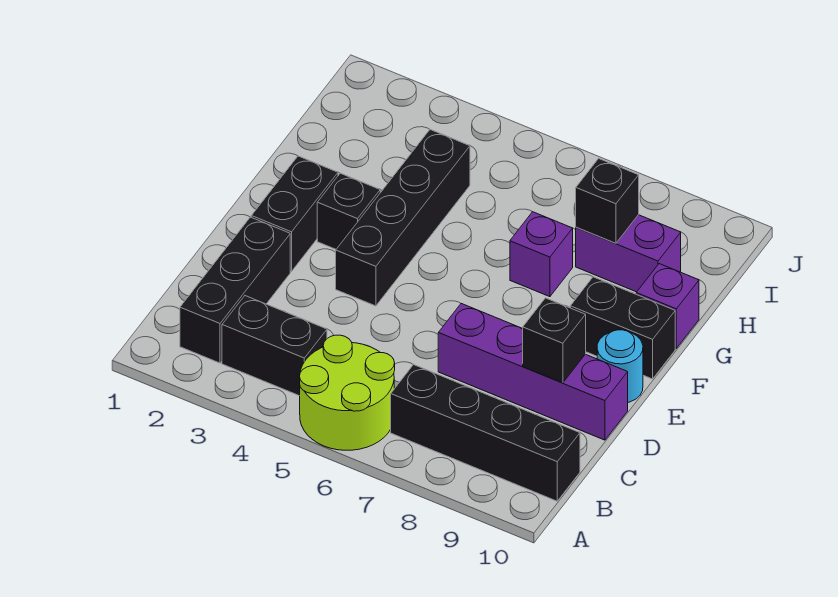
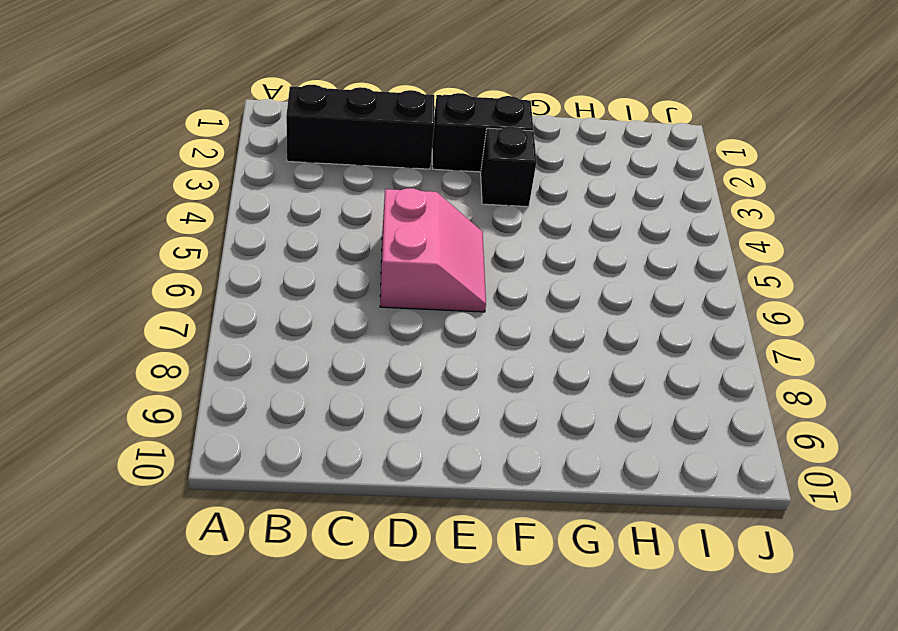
pink 2x2 slope [380,188,486,312] -> none
none -> lime 2x2 round brick [300,335,395,450]
none -> black 1x2 brick [222,296,327,396]
none -> black 1x4 brick [391,364,580,501]

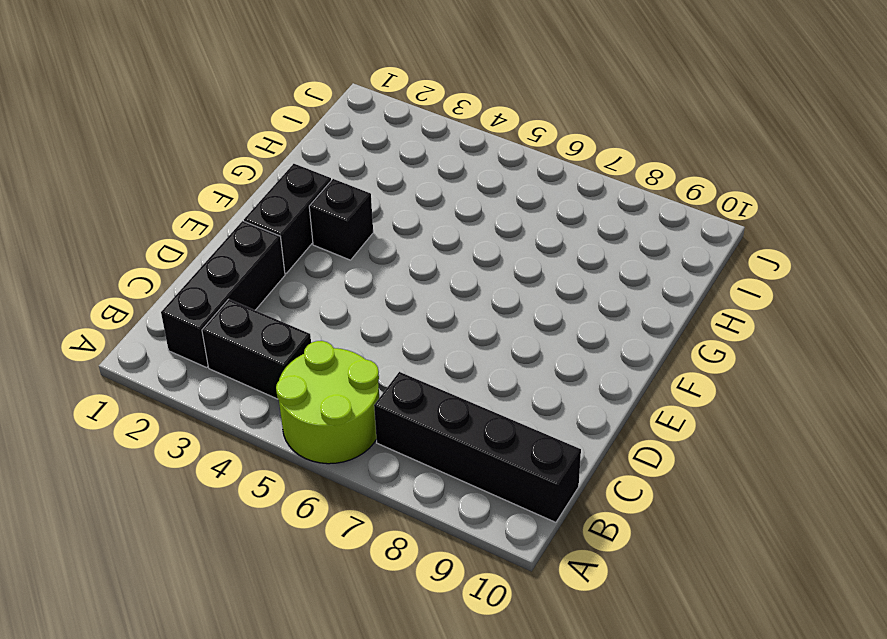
none -> purple 1x4 brick [438,304,628,440]
none -> black 1x4 brick [336,130,470,306]
none -> cyan 1x1 round brick [597,330,643,402]

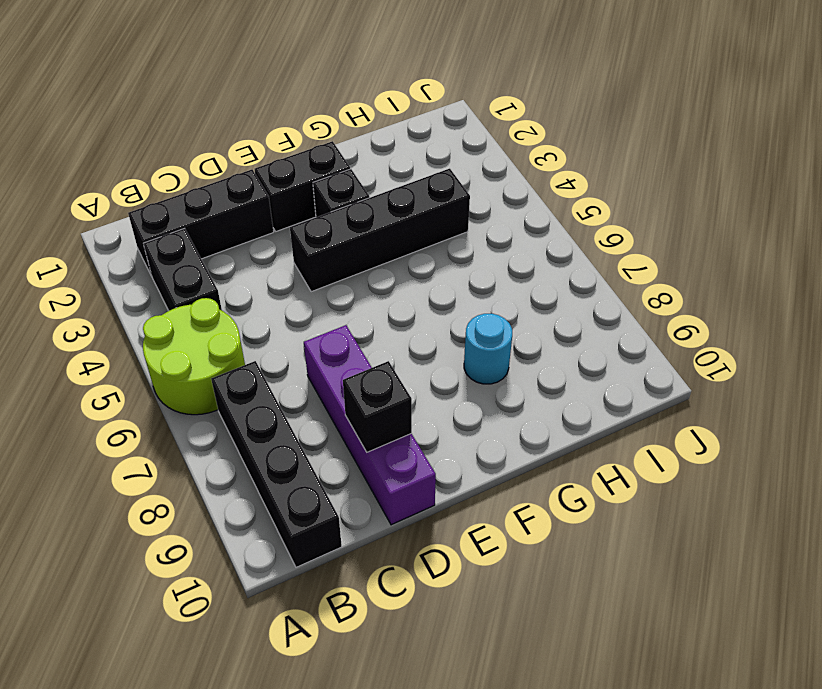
cyan 1x1 round brick [464,314,512,384] -> cyan 1x1 round brick moved to [597,330,643,402]
none -> black 1x2 brick [570,277,675,379]
none -> purple 1x1 brick [510,212,573,297]
none -> purple 1x1 brick [636,264,699,348]

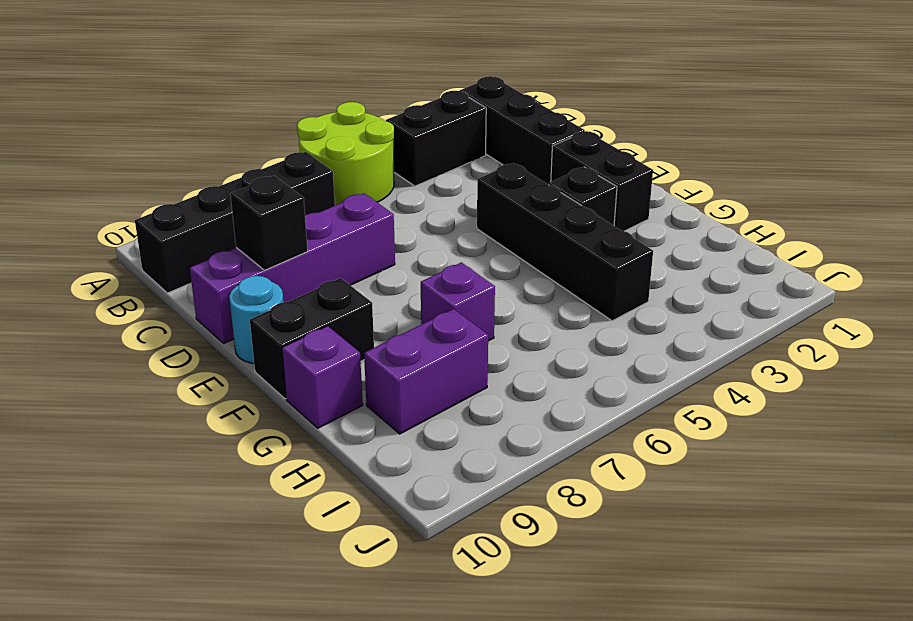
none -> black 1x1 brick [576,158,639,243]

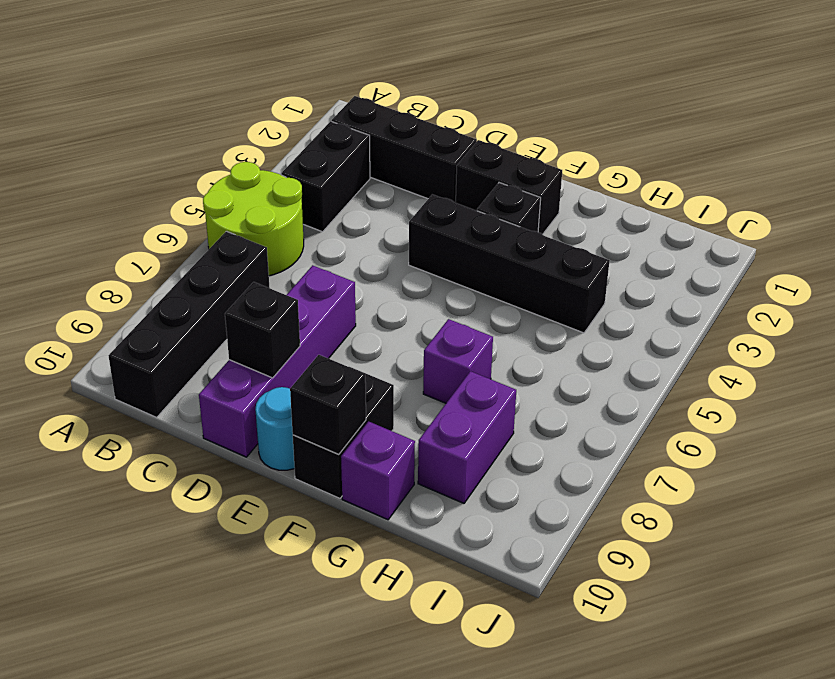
black 1x1 brick [290,355,366,454] -> black 1x1 brick moved to [576,158,639,243]

